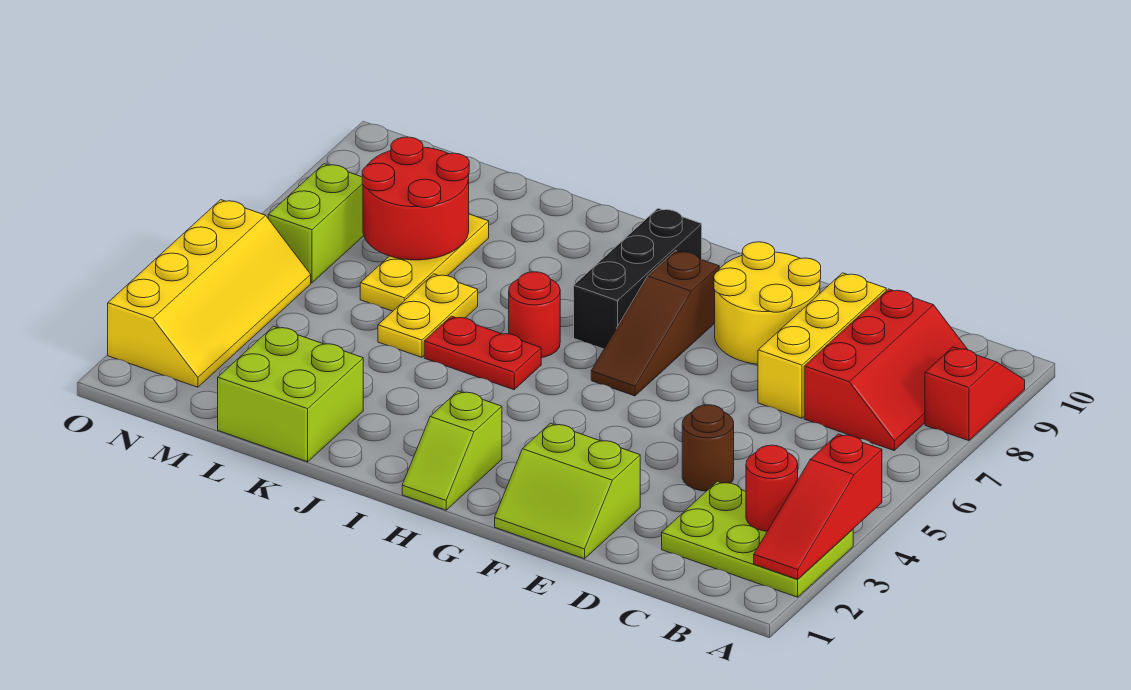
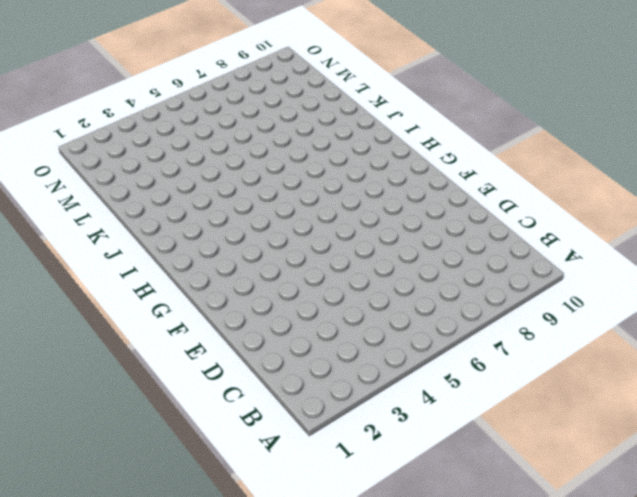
none -> lime 2x3 plate [662,481,853,597]
none -> red 1x2 slope [925,347,1025,441]
none -> red 2x3 slope [804,289,968,450]

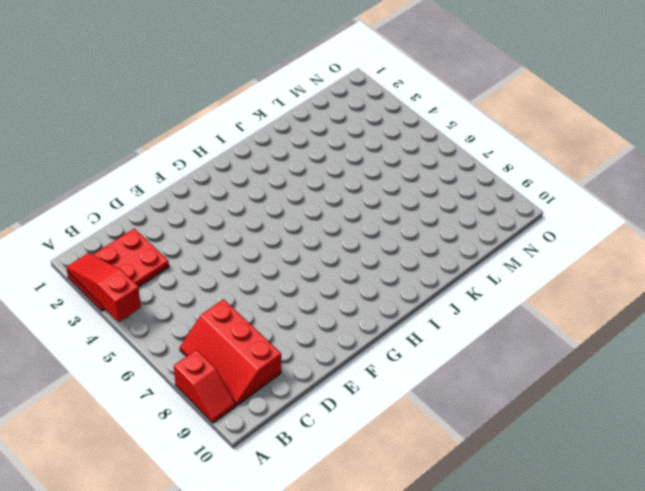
red 2x3 plate [67,228,169,311] -> lime 2x3 plate [662,481,853,597]
none -> brown 1x1 round brick [682,405,734,491]
none -> yellow 1x3 brick [758,273,886,418]
none -> lime 2x2 slope [495,423,640,559]

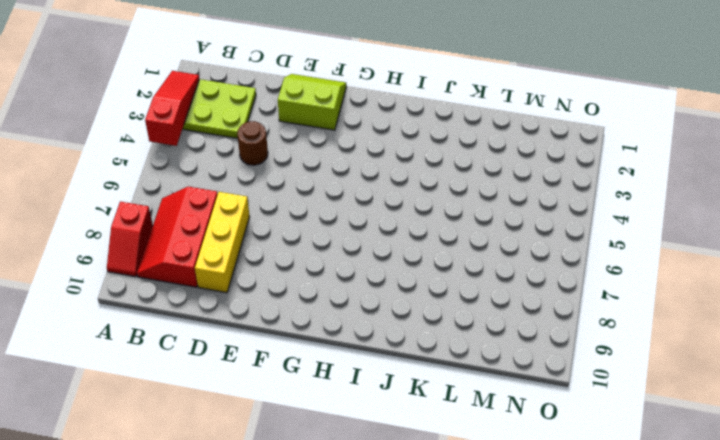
none -> yellow 2x2 round brick [714,242,821,364]
none -> brown 1x3 slope [591,251,719,396]
none -> lime 1x2 slope [402,391,502,510]

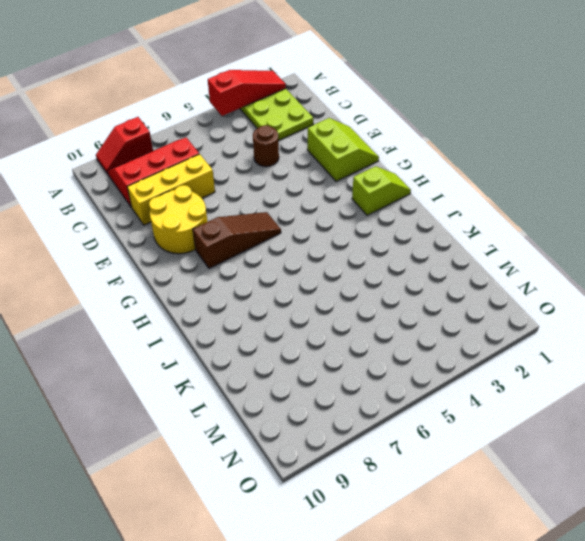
none -> black 1x3 brick [574,208,702,349]
none -> red 1x2 plate [424,316,541,390]
none -> red 1x1 round brick [509,272,560,358]

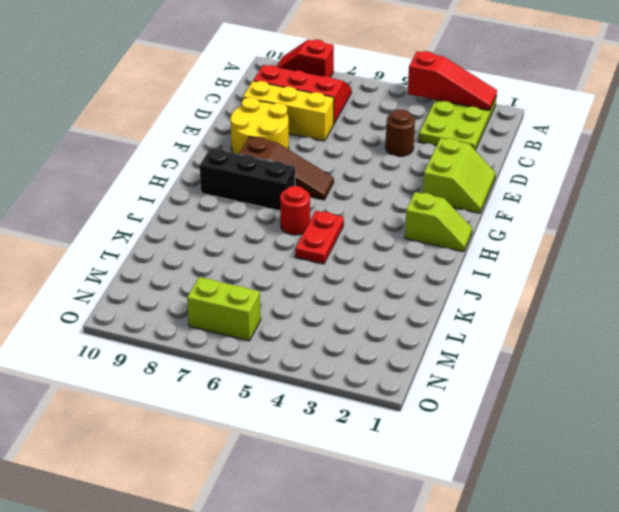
none -> lime 2x2 brick [218,326,363,462]
none -> yellow 1x2 plate [378,274,478,357]
none -> yellow 1x3 plate [360,214,489,311]

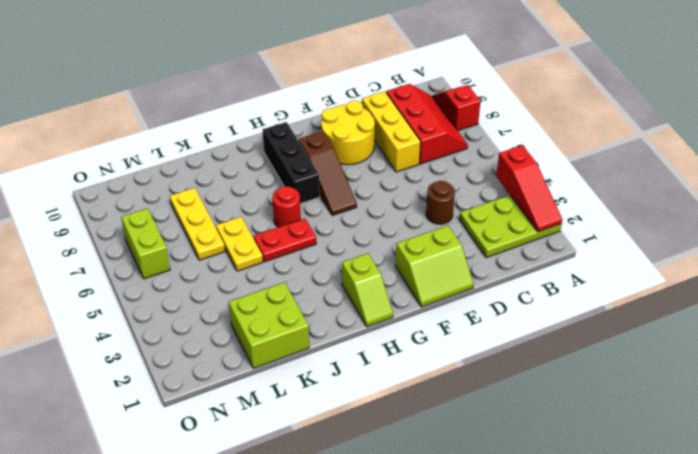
none -> yellow 2x4 slope [108,200,311,387]
none -> red 1x1 round brick [746,445,798,531]
none -> red 2x2 round brick [362,137,469,260]

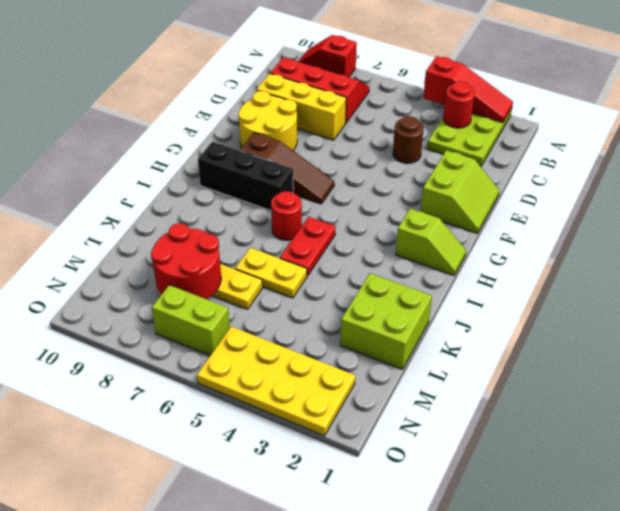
yellow 2x4 plate [197,326,355,436] -> yellow 2x4 slope [108,200,311,387]

